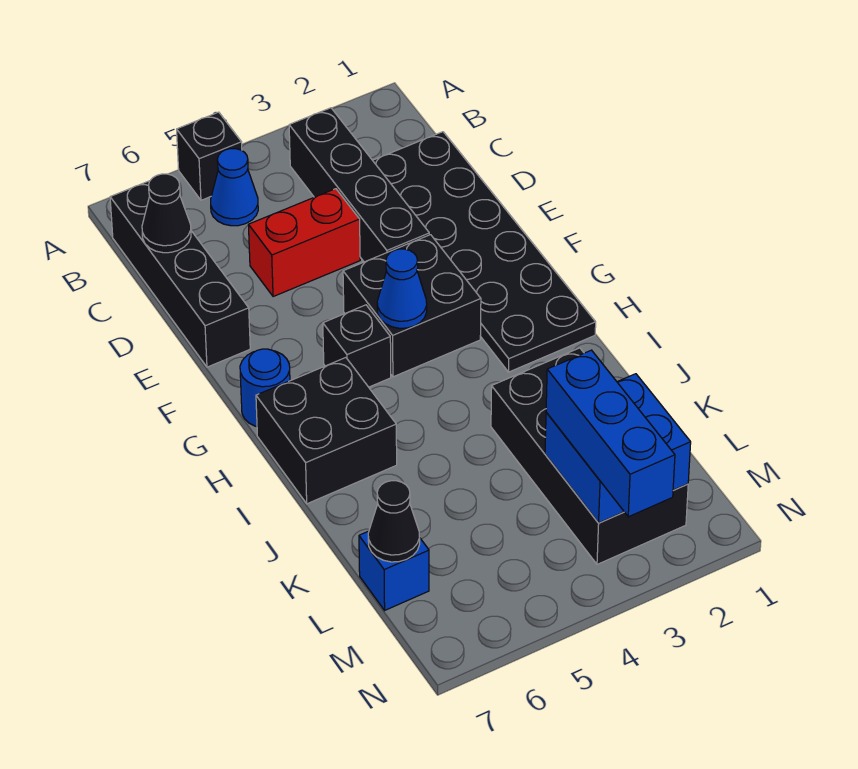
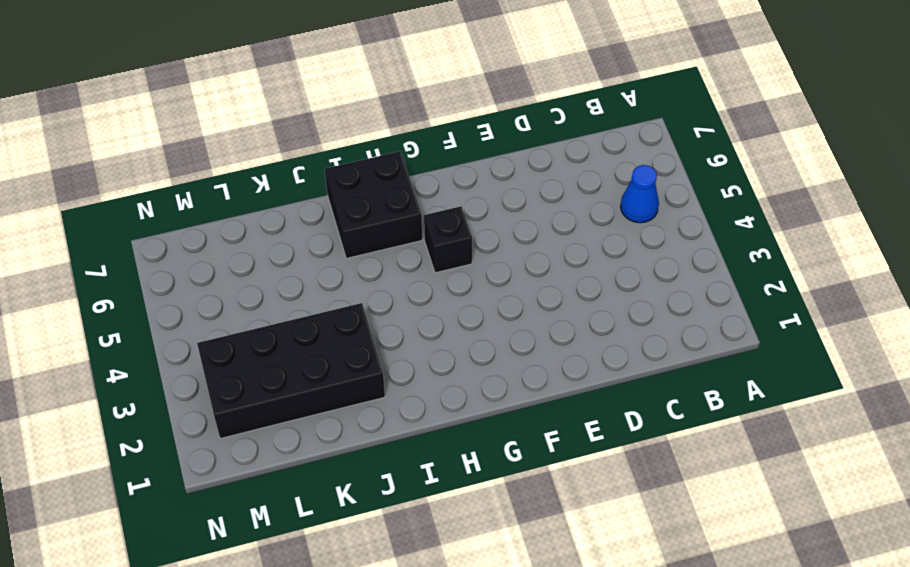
none -> black 1x1 brick [177,112,242,200]
none -> black 1x4 brick [289,108,429,262]
none -> black 1x4 brick [110,181,250,367]

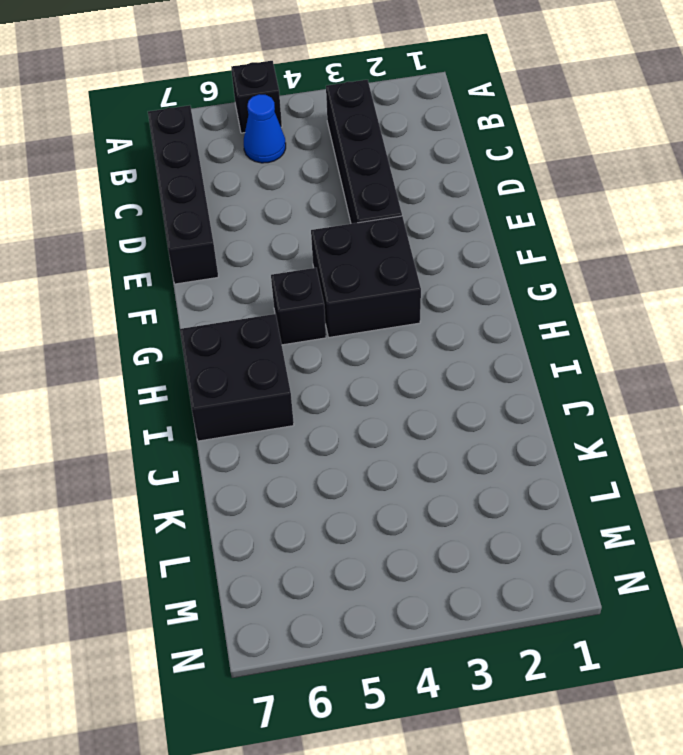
none -> black 2x6 plate [373,132,596,372]
none -> red 1x2 brick [248,189,360,297]
none -> blue 1x1 round brick [240,349,290,427]

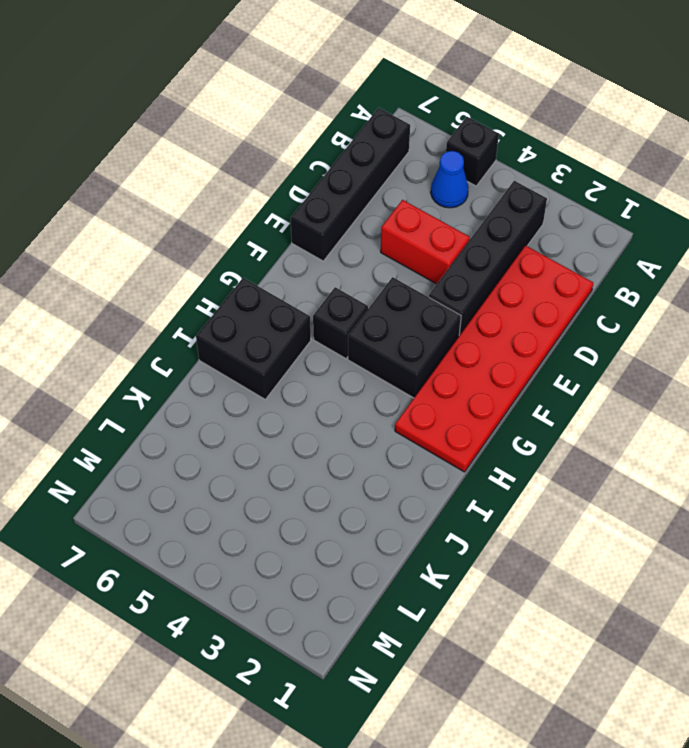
red 2x6 plate [395,245,593,472] -> black 2x6 plate [373,132,596,372]
none -> blue 1x1 round brick [240,349,290,427]
none -> black 2x4 brick [491,348,688,564]
none -> blue 1x1 brick [359,531,429,610]

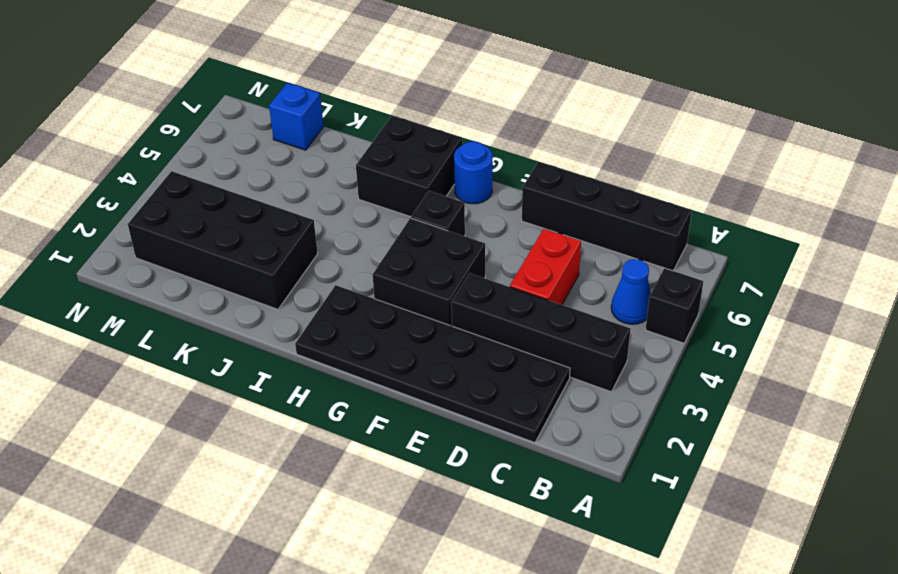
none -> black 1x1 cone [142,174,191,253]
none -> blue 1x1 cone [377,249,427,328]
none -> blue 2x2 brick [545,374,691,523]

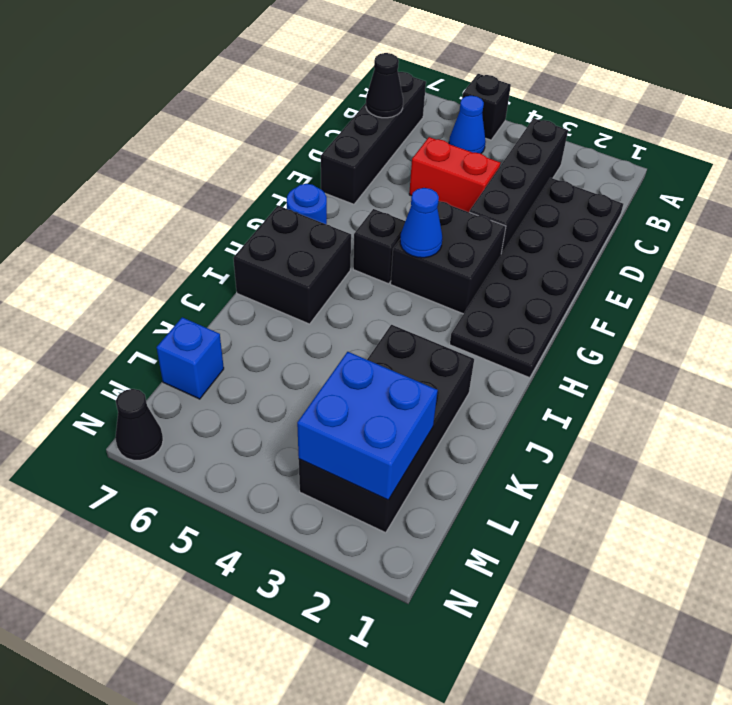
black 1x1 cone [115,389,163,460] -> black 1x1 cone moved to [368,481,420,562]
none -> blue 1x3 brick [546,350,675,517]

